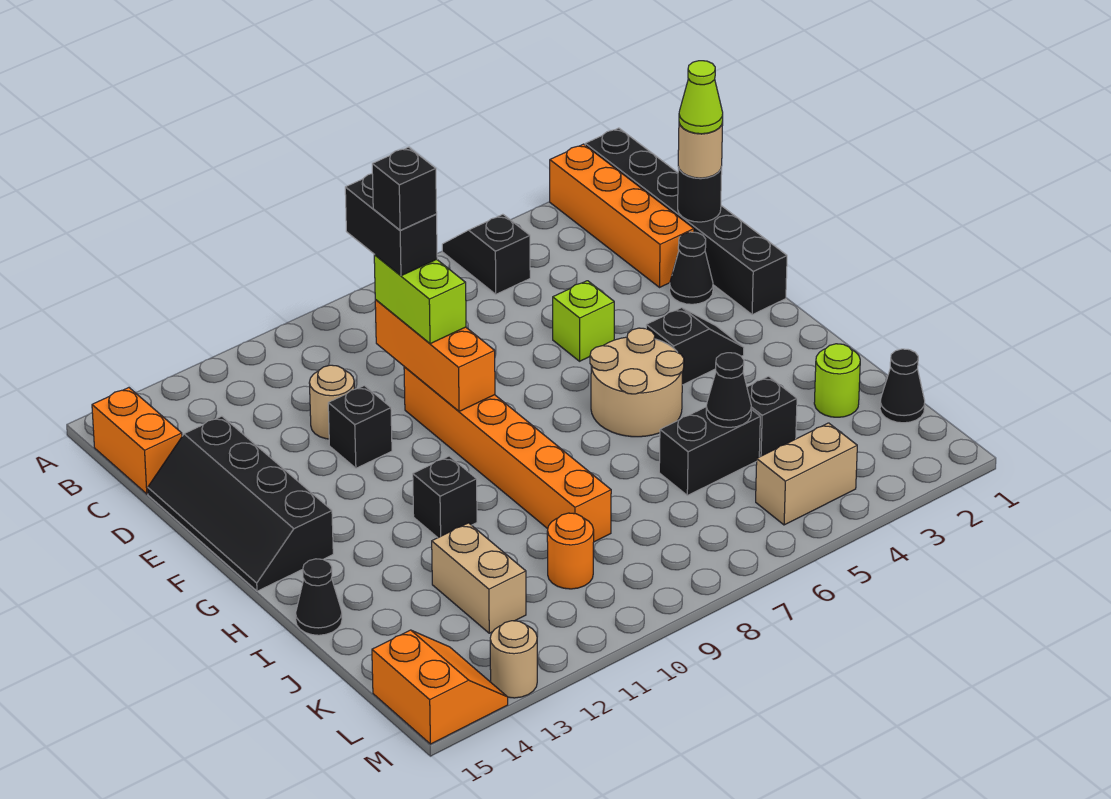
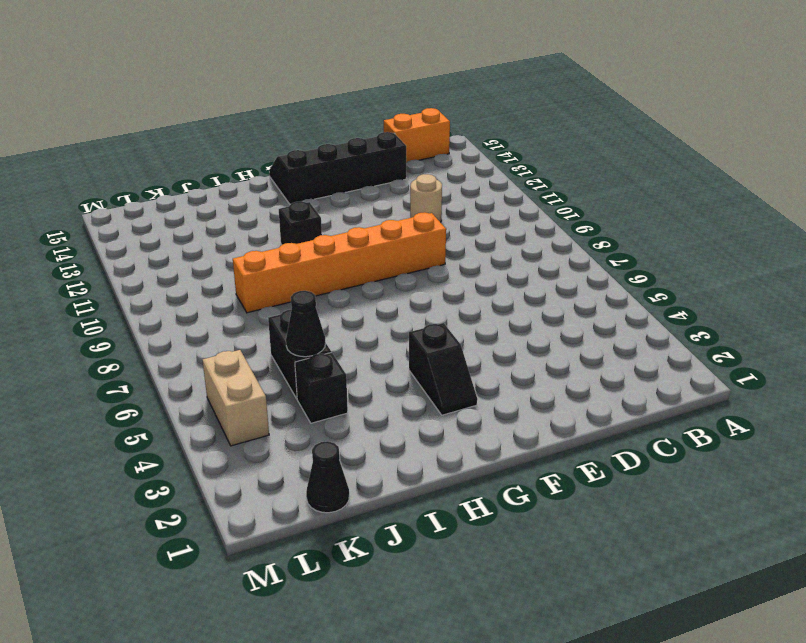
none -> black 1x6 brick [585,128,787,315]
none -> orange 1x4 brick [550,144,694,287]
none -> black 1x2 slope [442,214,530,294]
none -> black 1x1 cone [670,232,713,304]

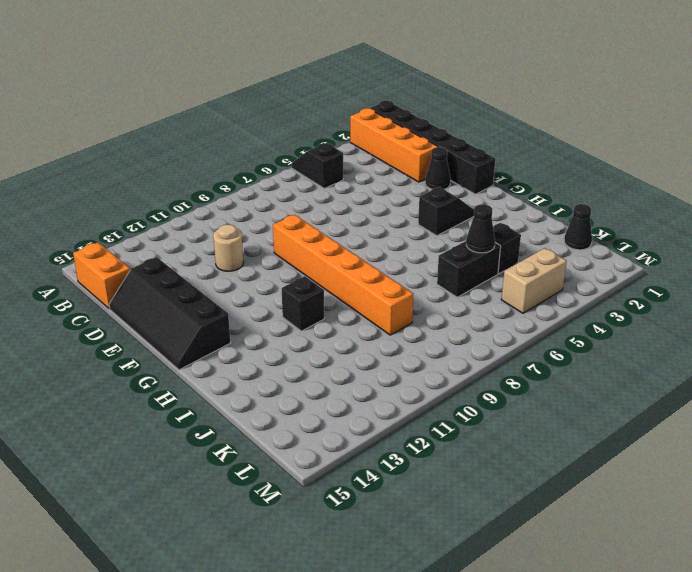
none -> lime 1x1 brick [553,281,614,361]
none -> black 1x1 brick [328,386,392,468]
none -> tan 2x2 round brick [590,328,684,437]
none -> black 1x1 cone [296,559,342,635]

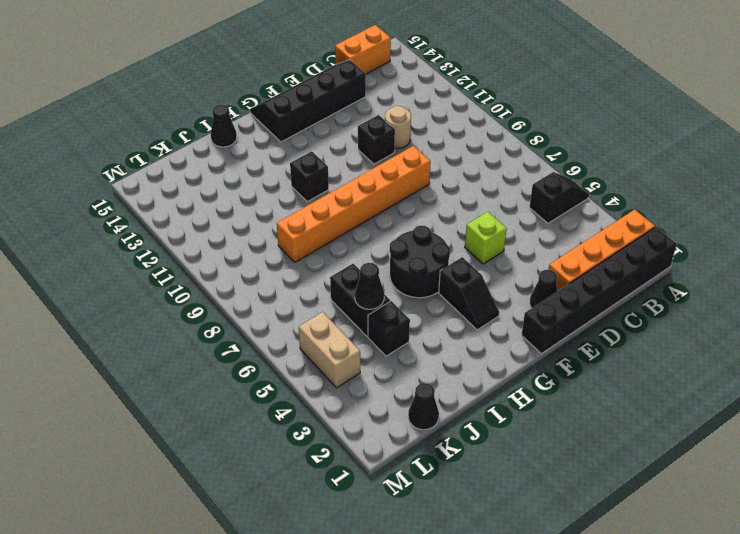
black 2x2 round brick [390,225,450,298] -> tan 2x2 round brick [590,328,684,437]
none -> lime 1x1 round brick [814,344,860,417]
none -> tan 1x2 brick [432,523,526,633]
none -> orange 1x1 round brick [547,513,594,589]
none -> orange 2x2 slope [372,630,508,744]

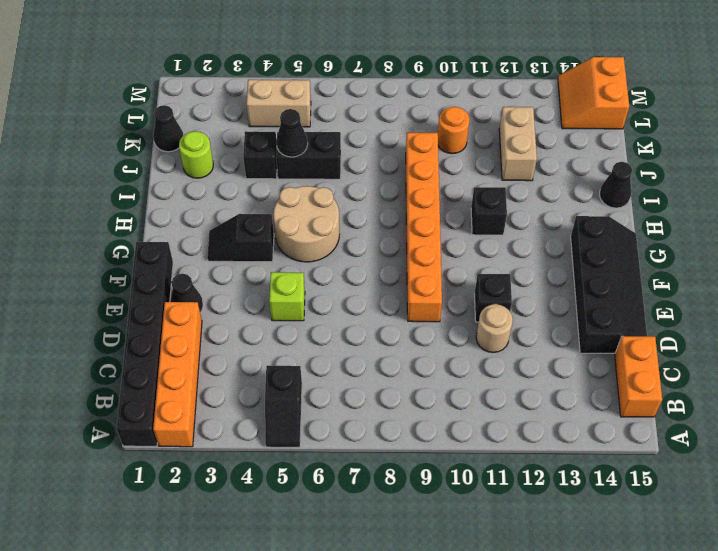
none -> tan 1x1 round brick [490,621,537,698]
none -> black 1x1 round brick [678,167,722,222]
none -> orange 1x3 brick [375,300,495,411]
none -> tan 1x1 round brick [678,122,723,178]

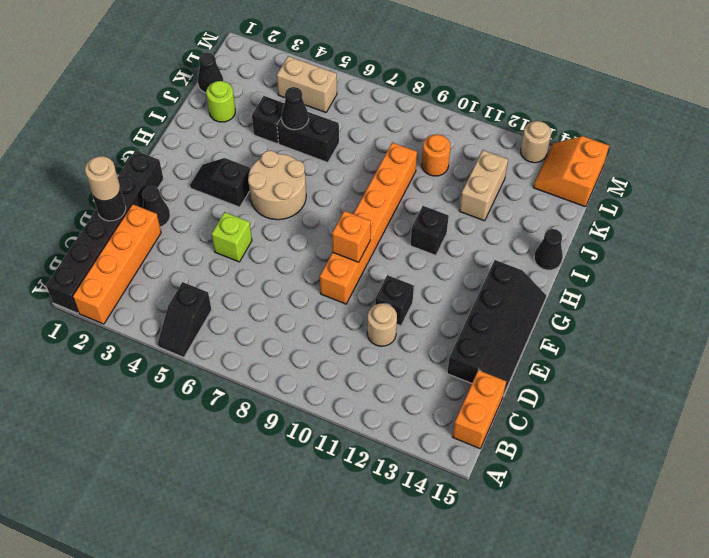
orange 1x1 brick [332,211,371,262] -> orange 1x3 brick [375,300,495,411]
none -> lime 1x2 brick [374,255,466,344]
none -> black 1x2 brick [345,174,437,276]
none -> lime 1x1 cone [679,61,723,134]
none -> black 1x1 brick [372,147,437,230]

